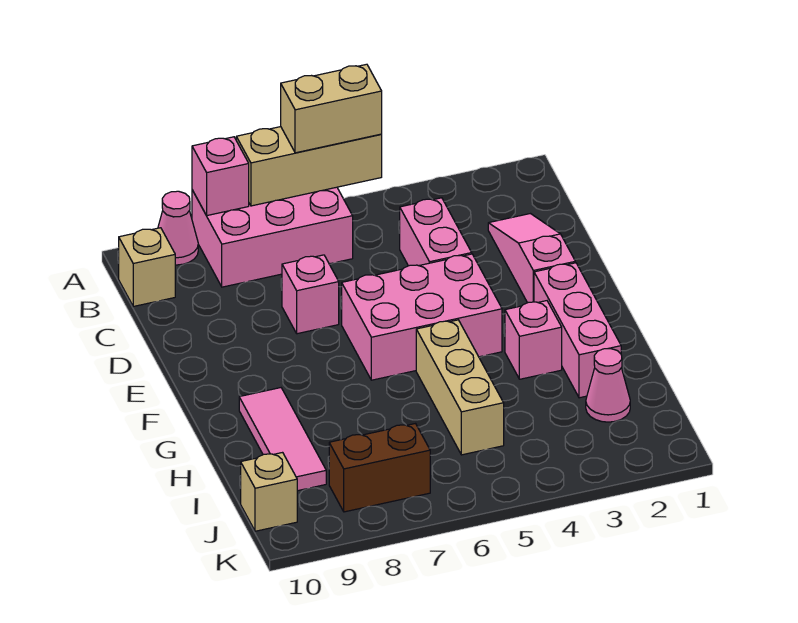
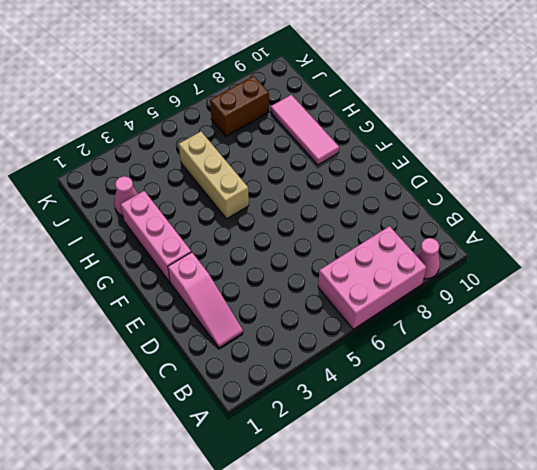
none -> tan 1x1 brick [119,228,175,306]
none -> pink 1x2 brick [400,198,472,266]
none -> pink 1x1 brick [282,255,339,334]

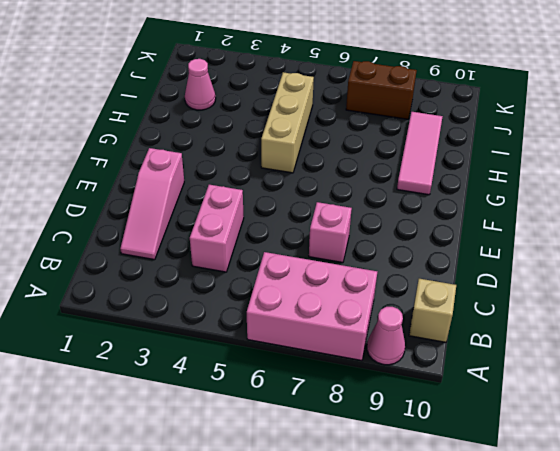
none -> pink 2x3 brick [342,254,502,380]
none -> pink 1x3 brick [534,263,621,398]
none -> pink 1x1 brick [505,301,562,379]

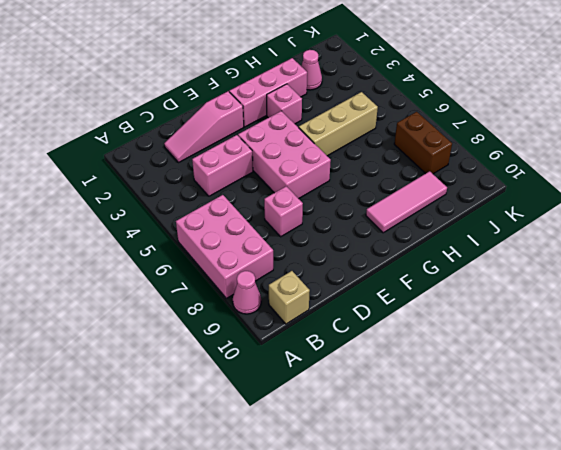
none -> tan 1x1 brick [241,453,297,531]
none -> tan 1x3 brick [236,127,382,206]
none -> pink 1x1 brick [192,137,249,216]

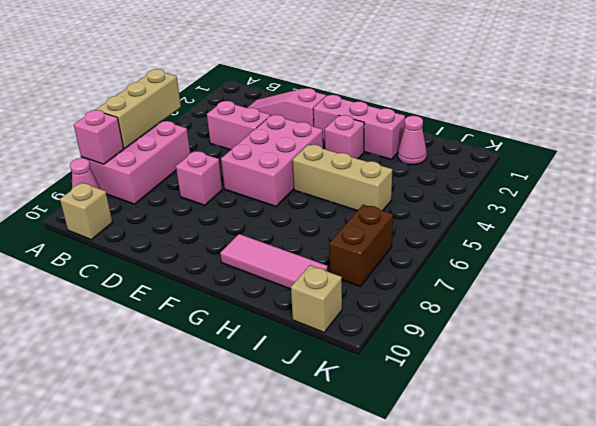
none -> tan 1x2 brick [281,64,382,153]

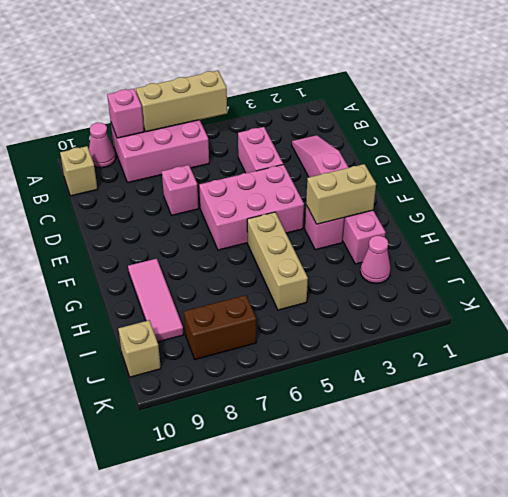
tan 1x2 brick [306,164,376,224] -> tan 1x2 brick moved to [281,64,382,153]

